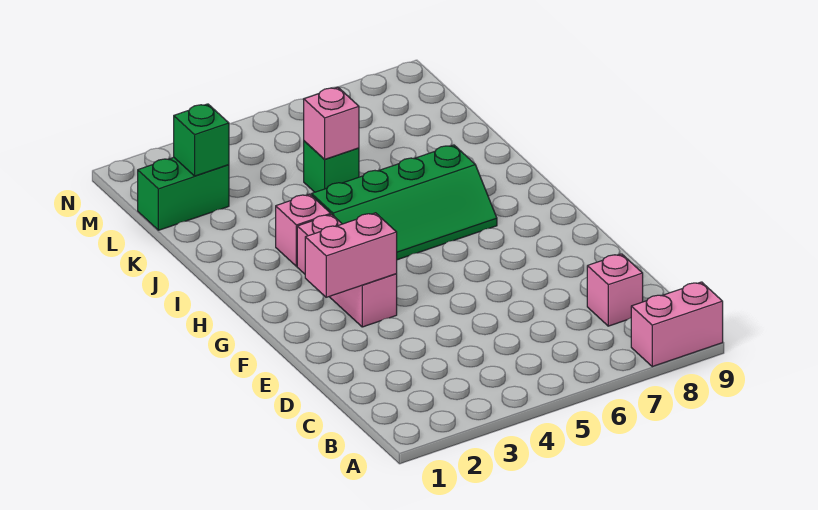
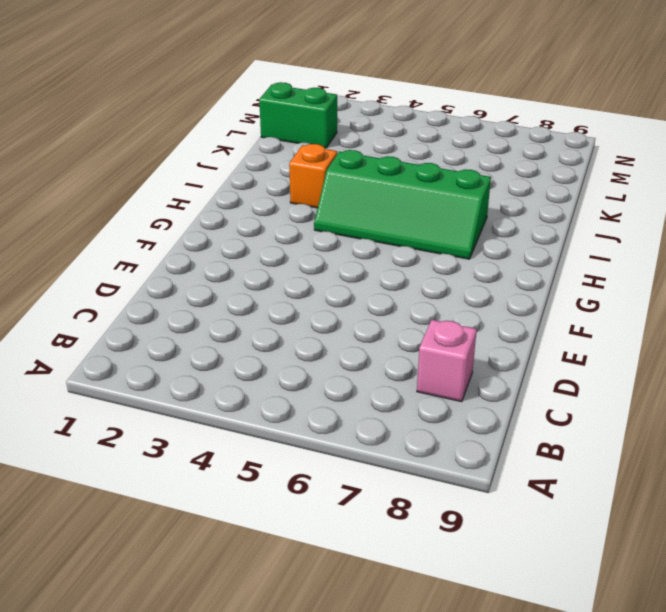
orange 1x1 brick [289,144,337,208] -> pink 1x1 brick [276,194,331,266]
none -> pink 1x2 brick [631,282,723,367]
none -> pink 1x3 brick [297,214,397,327]

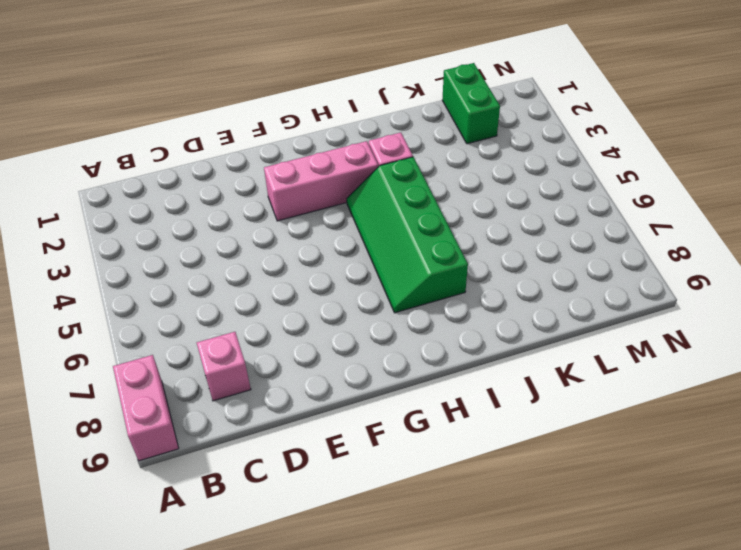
none -> green 1x1 brick [304,141,359,192]
none -> pink 1x2 brick [305,213,397,297]

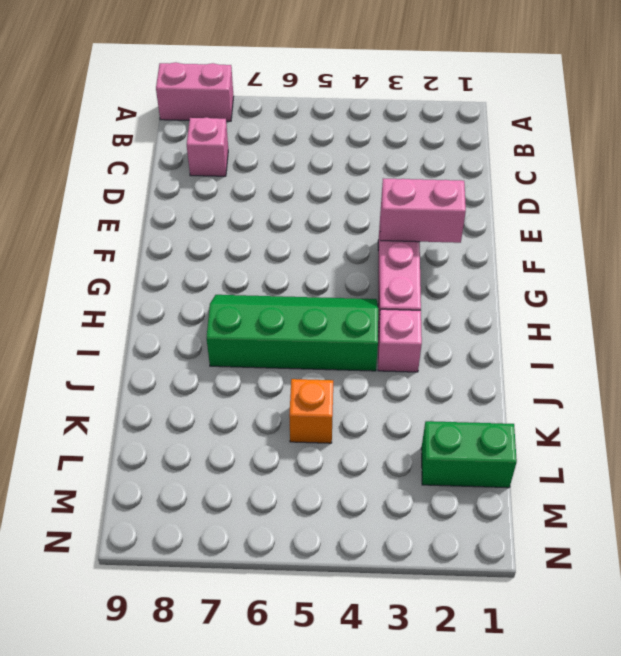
orange 1x1 brick [289,379,333,443] -> green 1x1 brick [304,141,359,192]
none -> pink 1x1 brick [304,87,359,159]
none -> green 1x1 brick [174,104,229,176]

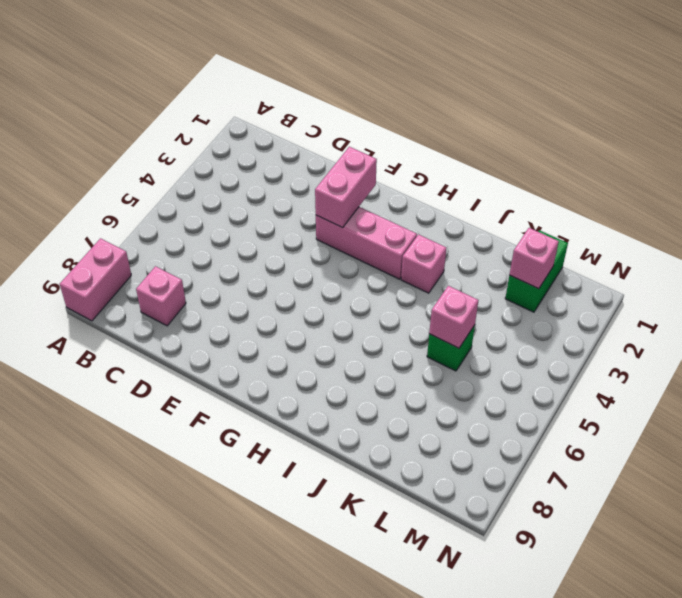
pink 1x1 brick [510,228,559,289] -> green 1x1 brick [174,104,229,176]
none -> green 2x4 slope [312,145,497,260]

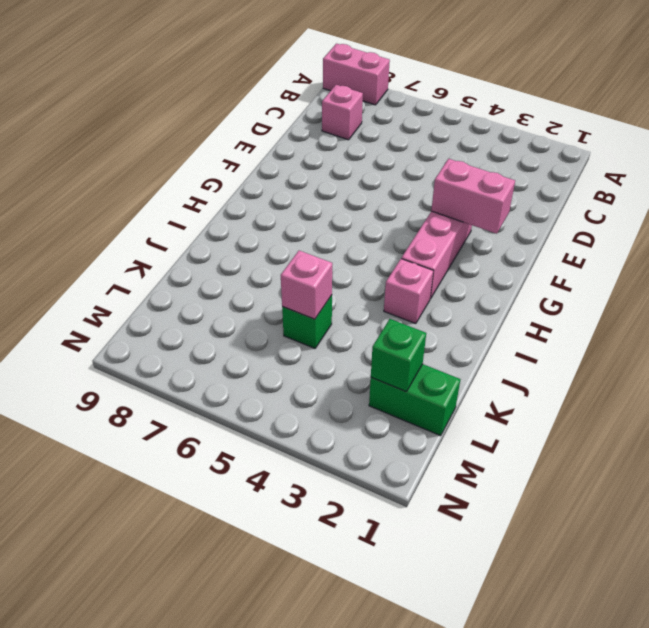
none -> green 2x4 slope [312,145,497,260]

